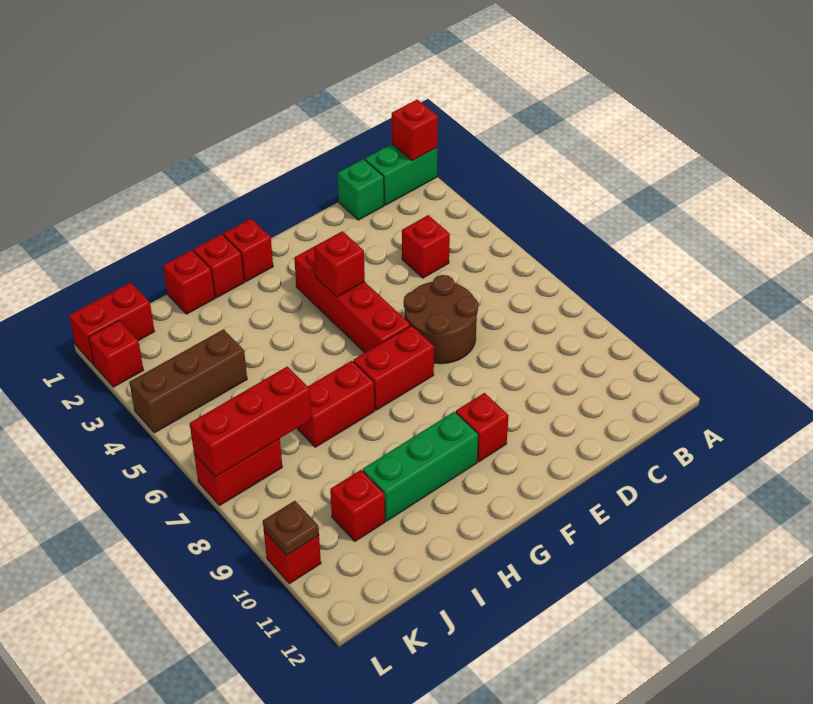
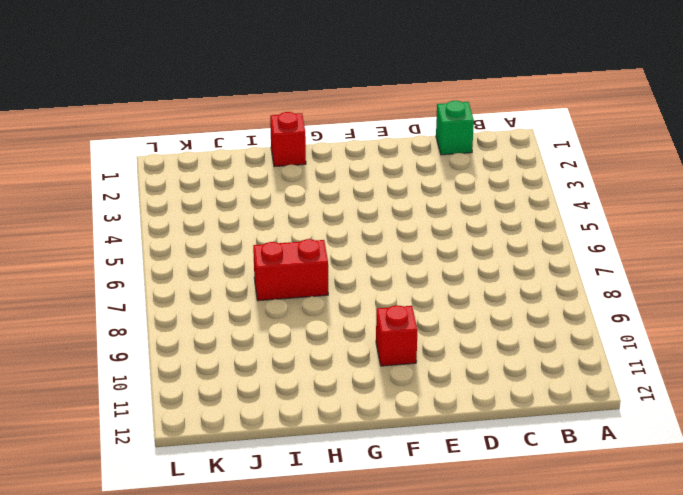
none -> green 1x2 brick [365,144,437,205]
none -> red 1x1 brick [402,215,450,278]
none -> brown 2x2 round brick [404,275,478,364]

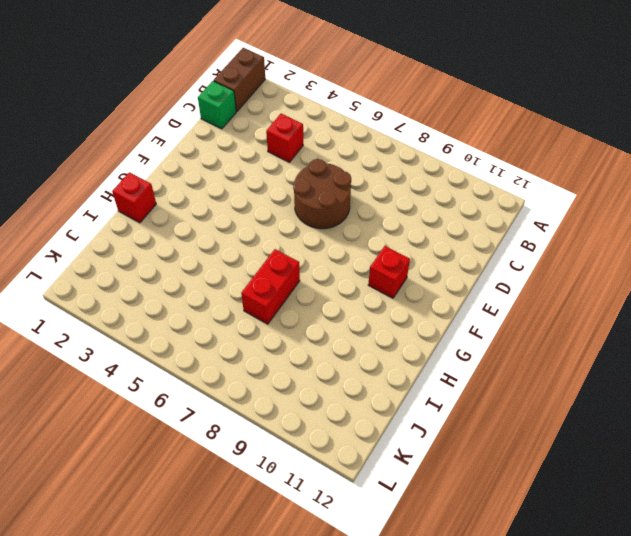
brown 1x2 brick [214,48,265,112] -> green 1x2 brick [365,144,437,205]
none -> red 1x4 brick [294,247,411,353]
none -> red 1x2 brick [353,325,434,410]
none -> red 1x1 brick [223,219,273,282]

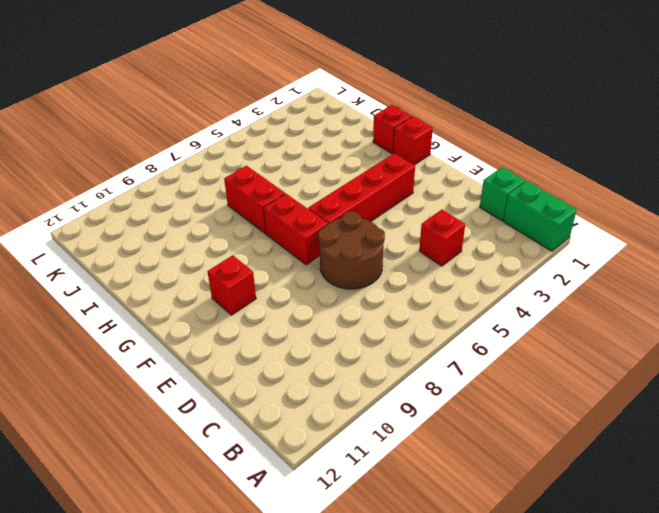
none -> green 1x3 brick [363,412,479,521]
none -> red 1x1 brick [163,250,215,314]
none -> brown 1x3 brick [129,329,247,433]

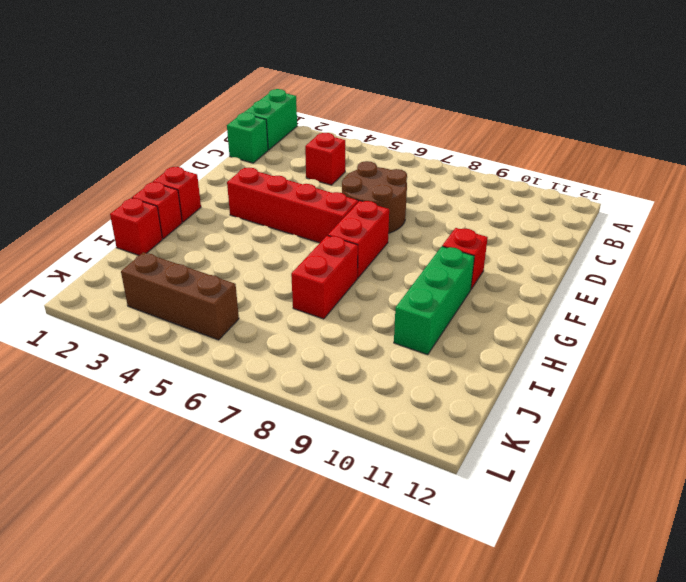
brown 1x3 brick [121,252,239,340] -> brown 1x3 brick turned to [129,329,247,433]
none -> red 1x1 brick [330,470,385,541]
none -> red 1x2 brick [69,282,155,365]
none -> red 1x2 brick [194,439,282,506]

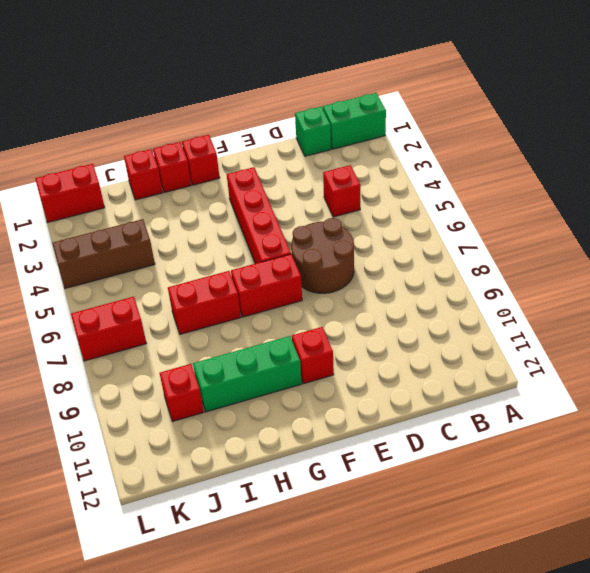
none -> red 1x1 brick [89,321,143,387]
none -> red 1x1 brick [264,531,321,584]
none -> red 1x1 brick [392,99,438,161]

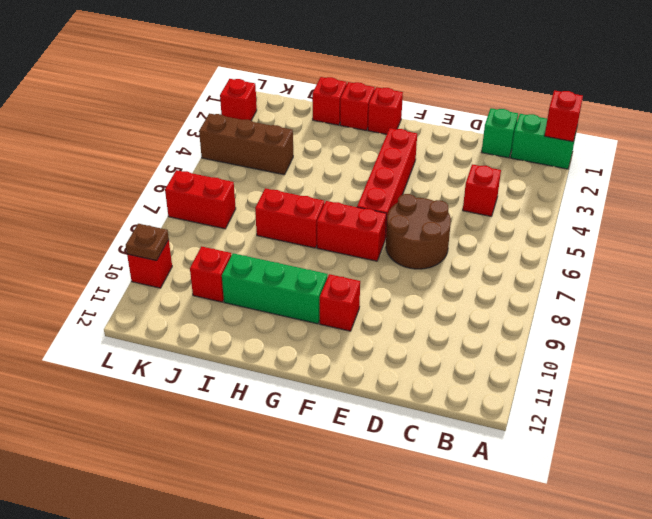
none -> red 1x2 brick [69,282,155,365]
none -> red 1x1 brick [314,231,365,297]
none -> red 1x3 brick [190,366,312,477]

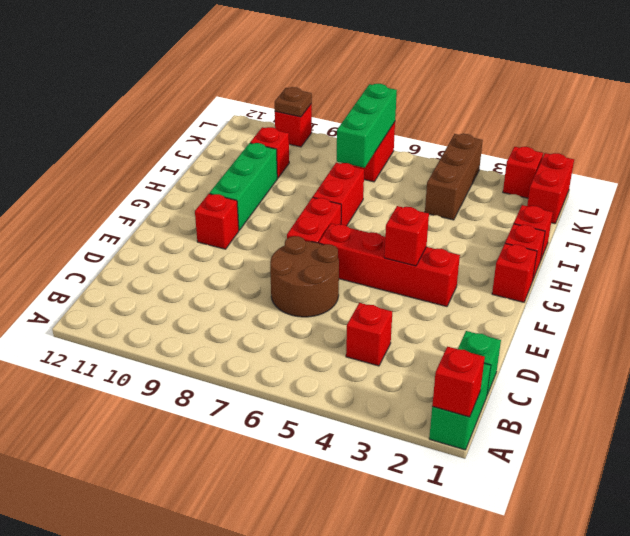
green 1x3 brick [337,84,397,168] -> red 1x3 brick [190,366,312,477]

